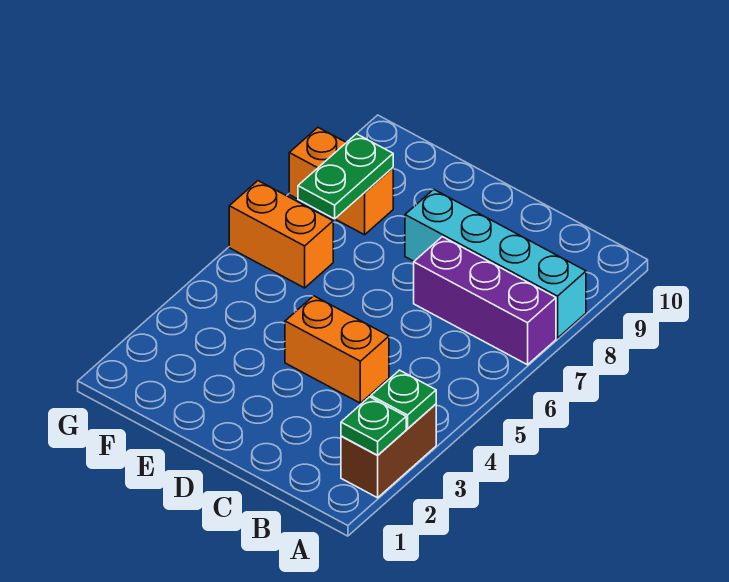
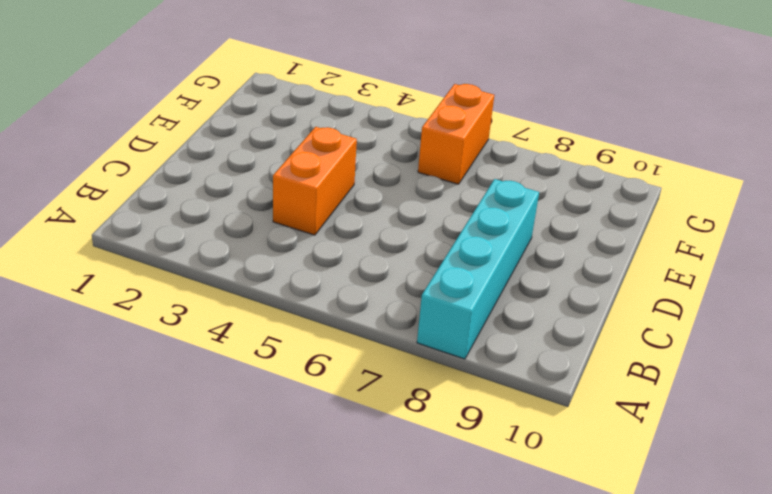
none -> brown 1x2 brick [341,404,436,498]
none -> purple 1x3 brick [414,237,556,365]

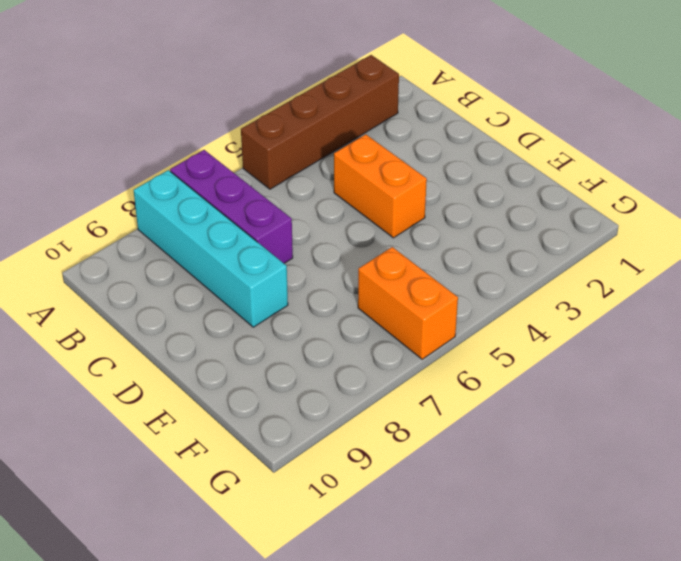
brown 1x4 brick [241,55,399,189] -> brown 1x2 brick [341,404,436,498]
none -> orange 1x2 brick [289,128,393,235]
none -> green 1x1 plate [341,397,406,455]

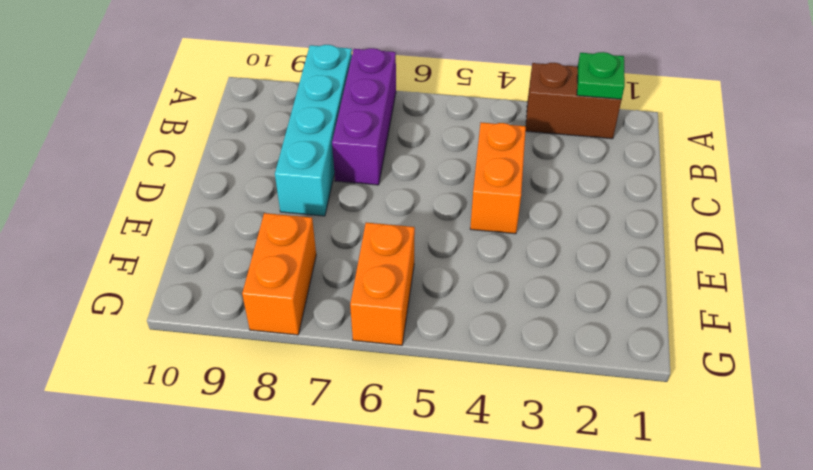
none -> green 1x1 plate [371,370,436,429]
none -> green 1x2 plate [298,134,393,219]

